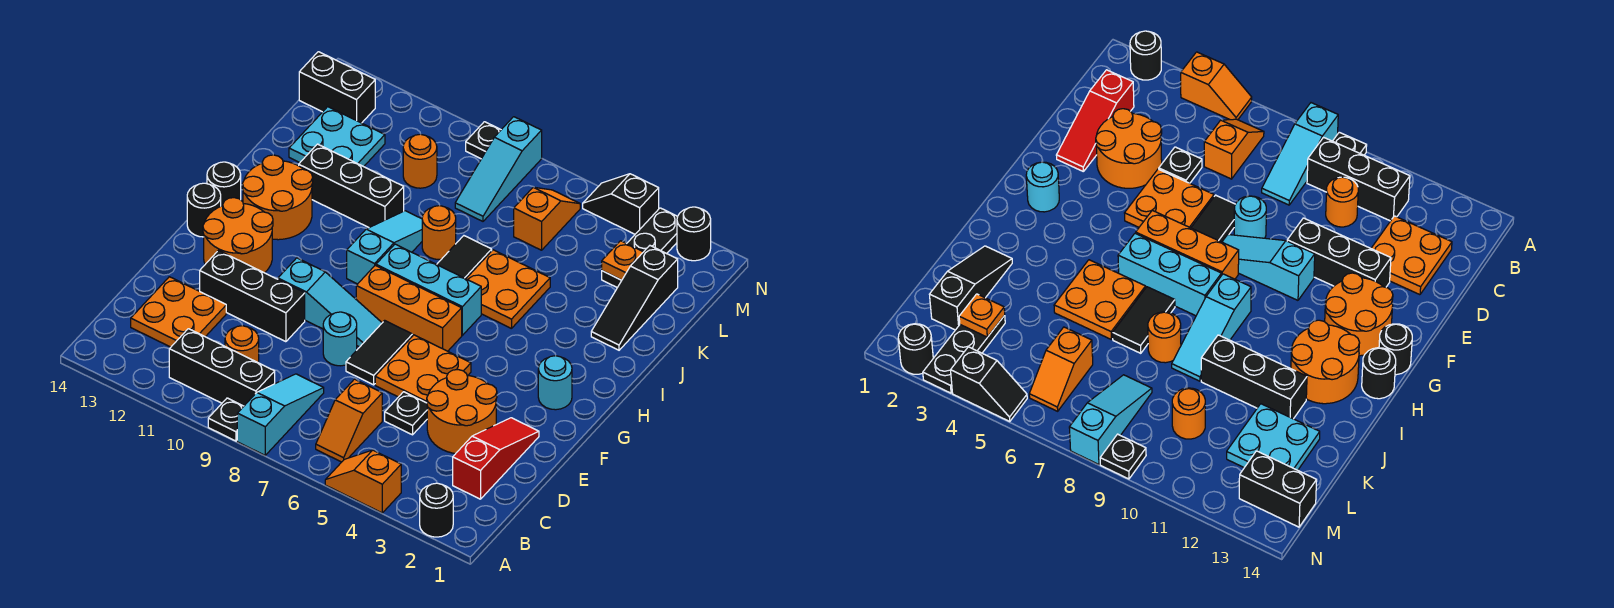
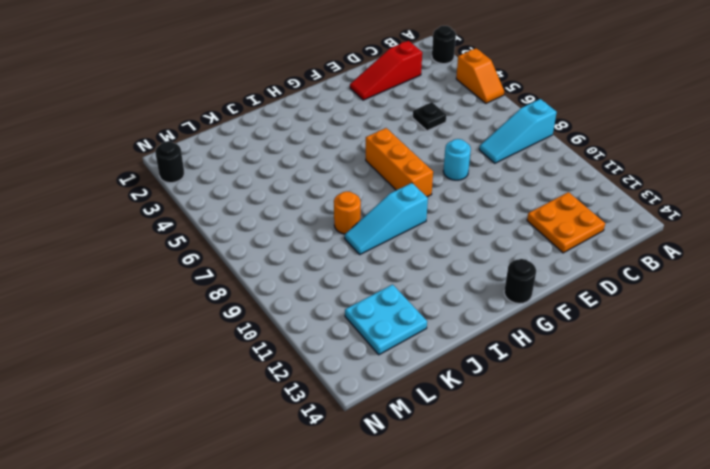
none -> black 1x1 plate [208,398,244,441]
none -> orange 1x2 slope [316,379,382,462]
none -> black 1x3 brick [169,329,275,406]
none -> orange 1x1 round brick [225,326,259,363]

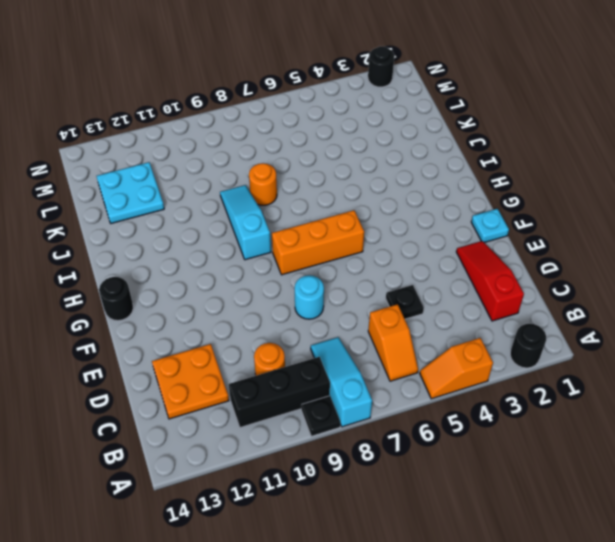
cyan 1x1 plate [471,209,509,243] -> none
none -> orange 2x2 round brick [427,370,497,454]
none -> orange 2x2 plate [375,335,471,403]
none -> black 1x2 tile [346,320,412,385]
none -> black 1x3 brick [200,251,305,342]

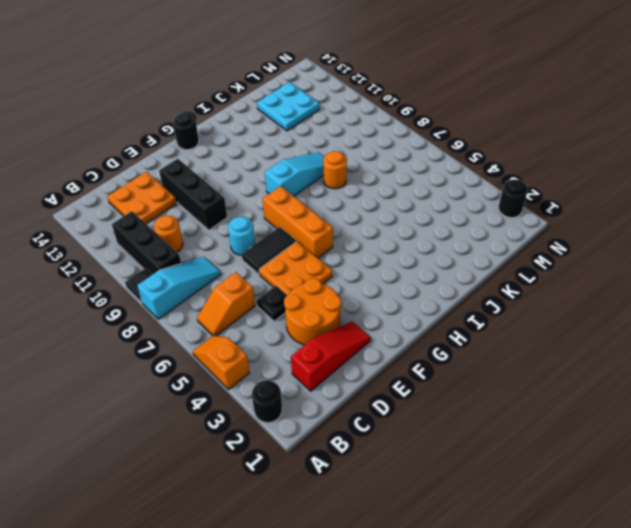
none -> cyan 1x3 slope [278,258,382,347]
none -> orange 2x2 round brick [203,198,273,273]
none -> cyan 1x1 round brick [538,356,572,410]
none -> cyan 1x3 brick [376,244,481,335]

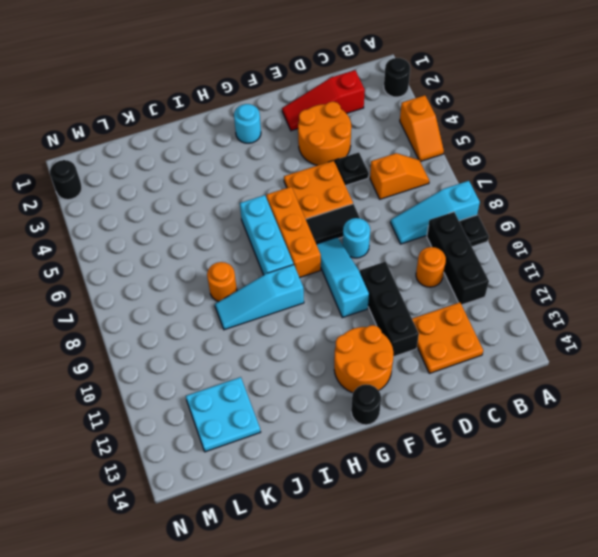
none -> orange 2x2 round brick [242,155,313,240]
none -> black 1x1 round brick [207,162,241,206]
none -> orange 2x2 plate [466,250,550,329]
none -> black 1x2 tile [437,236,492,279]

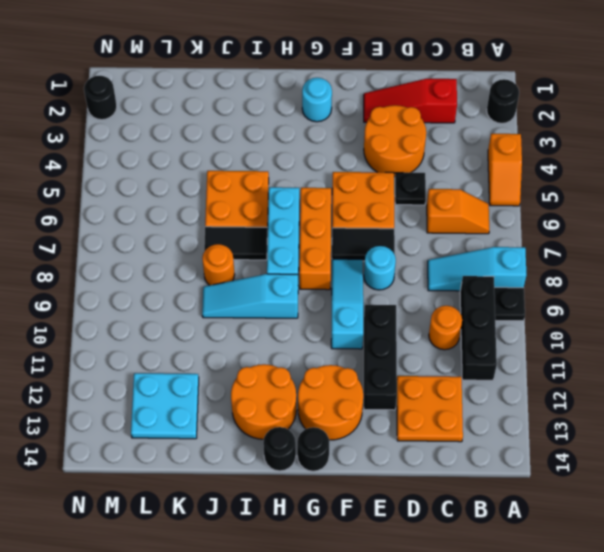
none -> black 1x3 slope [591,246,678,350]
none -> black 1x3 brick [299,144,404,228]
none -> black 1x3 plate [602,208,678,288]
none -> orange 1x2 slope [514,187,580,250]

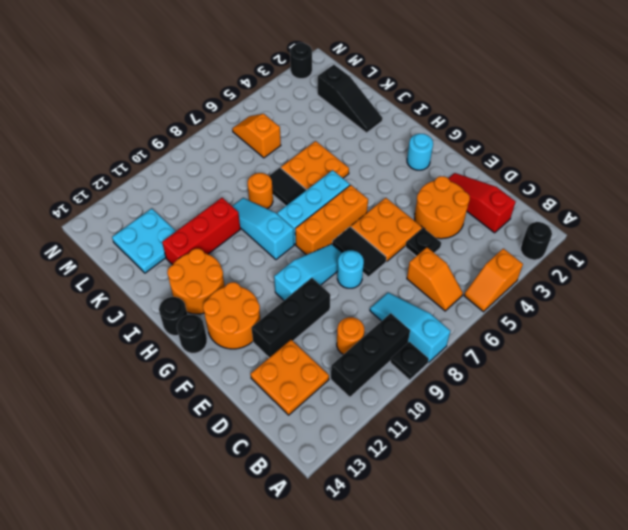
red 1x3 brick [162,198,240,265] -> black 1x3 brick [299,144,404,228]
none -> black 1x3 plate [602,208,678,288]
none -> cyan 1x3 slope [455,117,542,221]
none -> orange 1x1 round brick [403,134,437,188]
none -> black 1x2 brick [299,52,375,123]

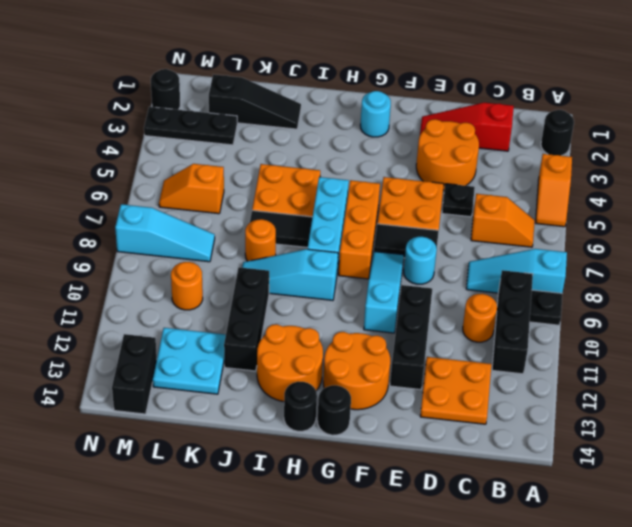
none -> black 1x2 slope [583,174,659,234]
none -> black 1x1 plate [466,122,501,159]
none -> orange 1x1 plate [602,241,643,280]

